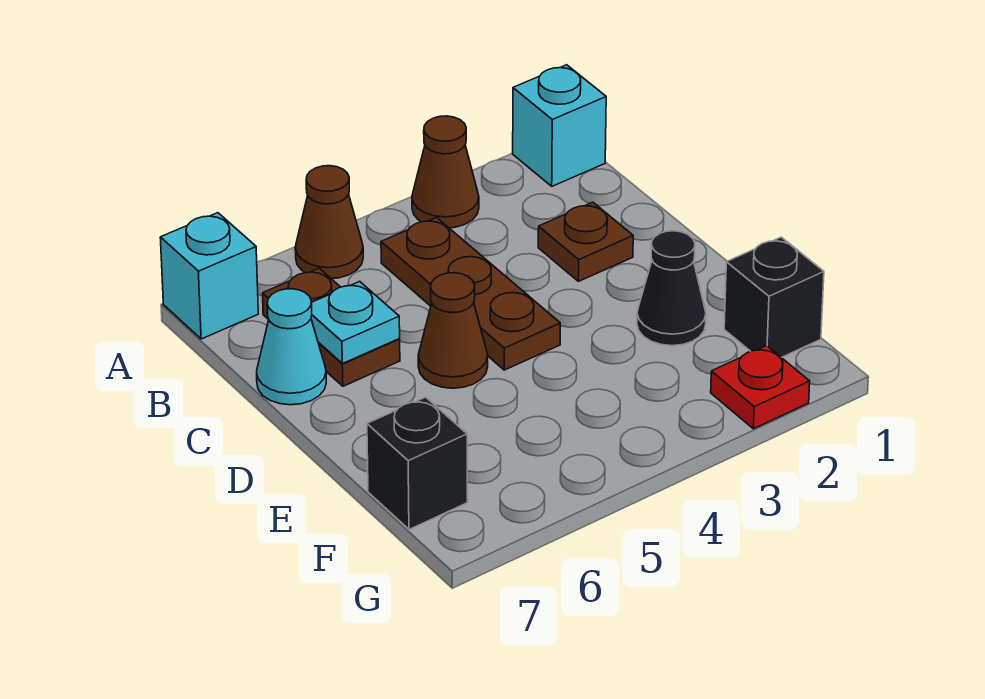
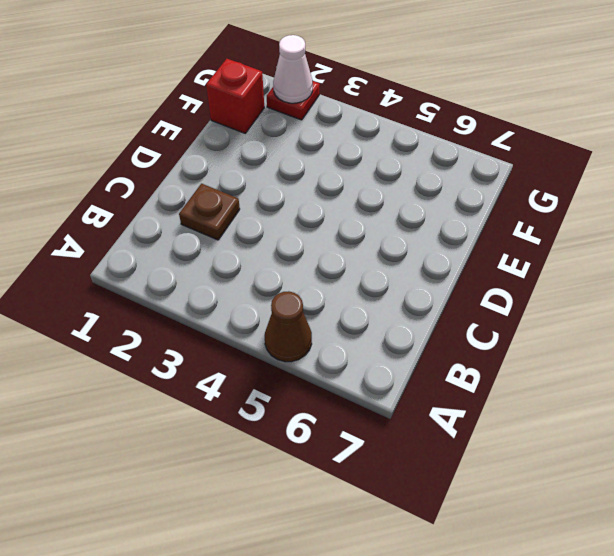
red 1x1 brick [206,59,264,133] -> black 1x1 brick [724,237,824,358]
white 1x1 cone [273,35,313,103] -> none
none -> cyan 1x1 brick [513,65,606,186]
none -> brown 1x1 cone [412,116,479,228]
none -> cyan 1x1 brick [160,213,258,339]

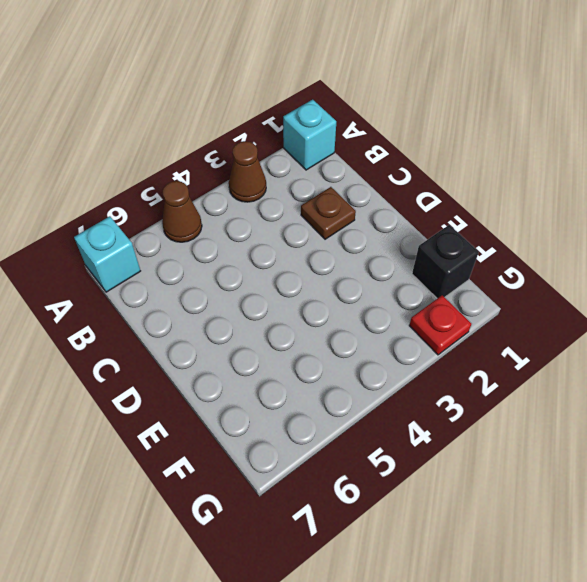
none -> brown 1x3 plate [381,218,560,370]
none -> brown 1x2 plate [263,268,400,386]
none -> cyan 1x1 cone [257,289,326,405]

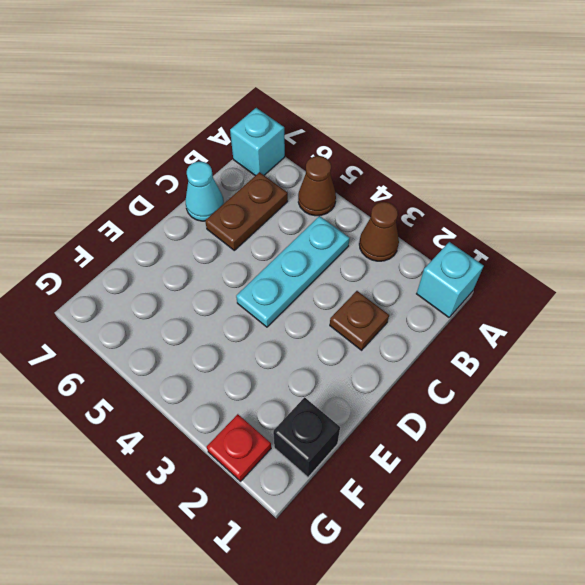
cyan 1x3 plate [236,216,349,327] -> brown 1x3 plate [381,218,560,370]
none -> brown 1x1 cone [418,273,488,388]
none -> black 1x1 cone [637,231,706,346]
none -> black 1x1 brick [367,397,467,529]

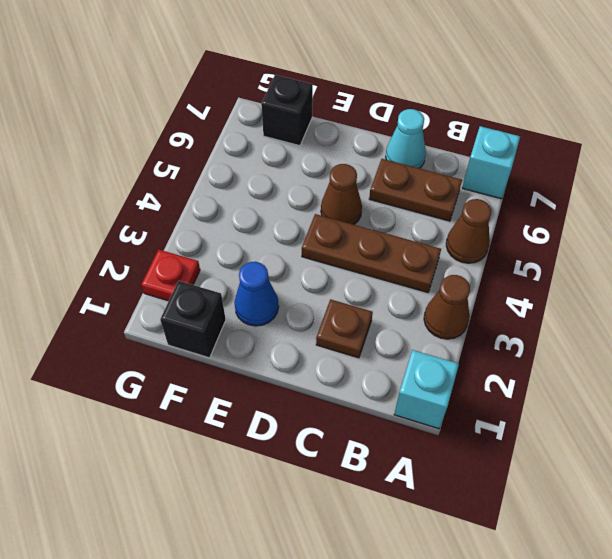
blue 1x1 cone [234,262,279,326] -> black 1x1 cone [637,231,706,346]
none -> cyan 1x1 plate [311,281,400,364]

